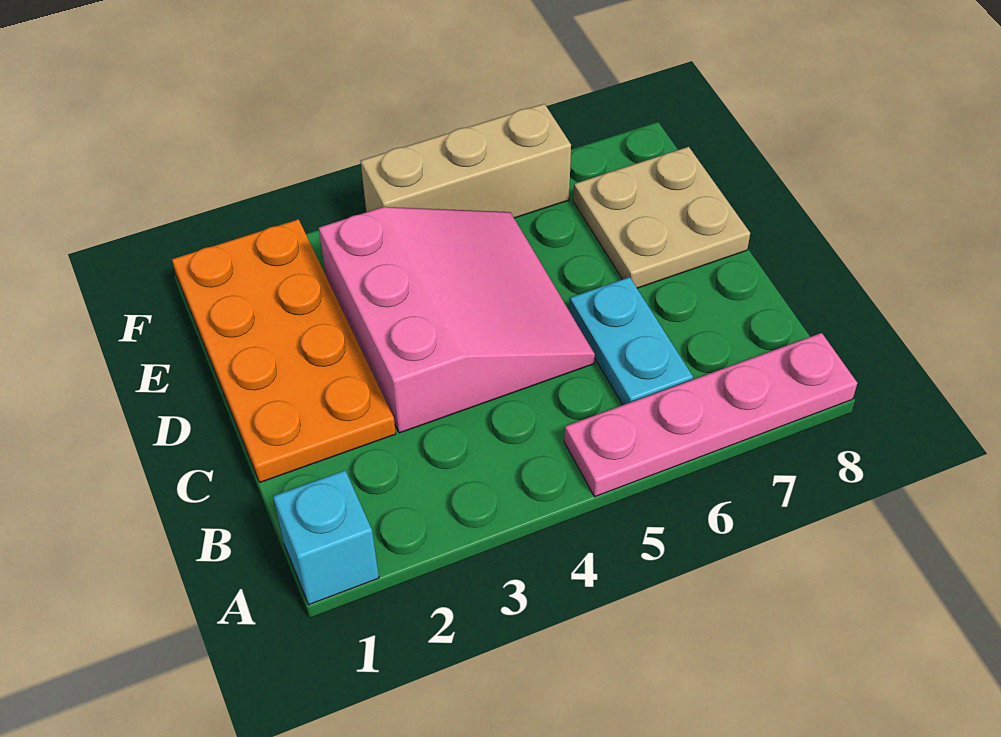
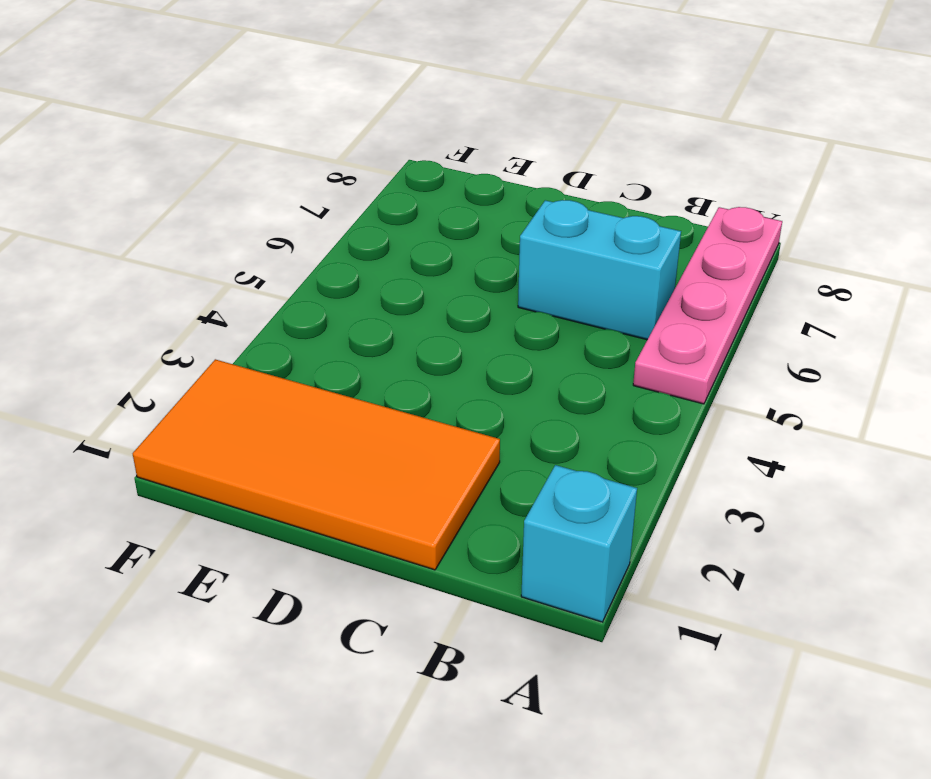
cyan 1x2 brick [518,200,681,340] -> cyan 1x2 plate [569,277,693,405]
orange 2x4 tile [133,359,500,570] -> orange 2x4 plate [172,219,396,483]
none -> pink 3x3 slope [319,207,595,433]
none -> tan 2x2 plate [573,147,750,288]

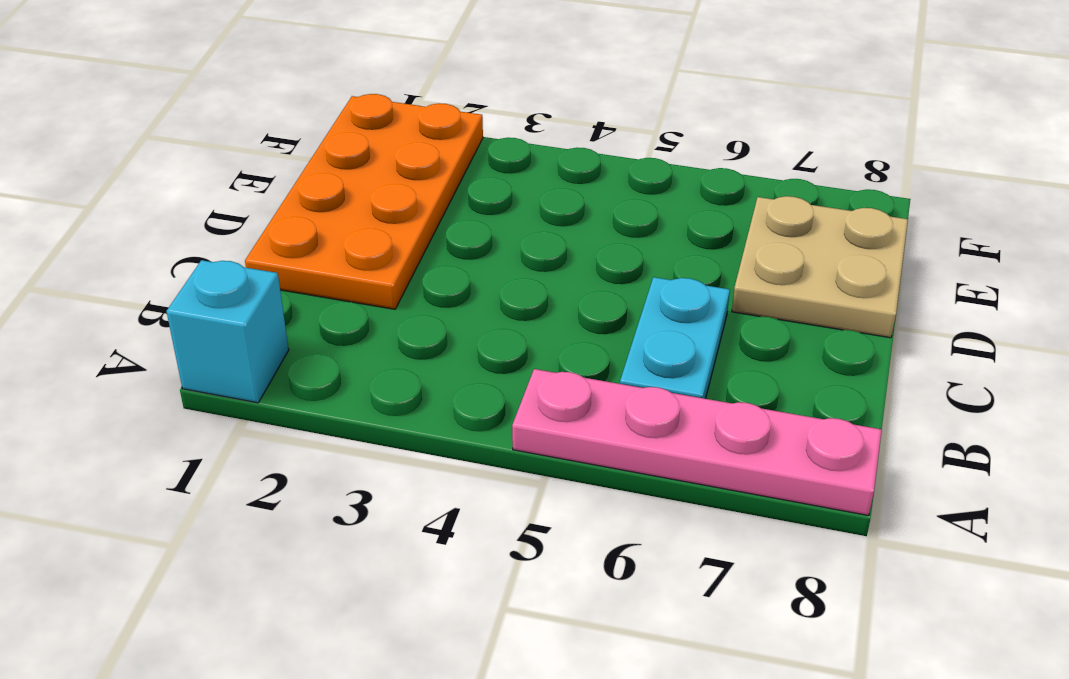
none -> pink 3x3 slope [319,207,595,433]
none -> tan 1x3 brick [361,104,571,218]

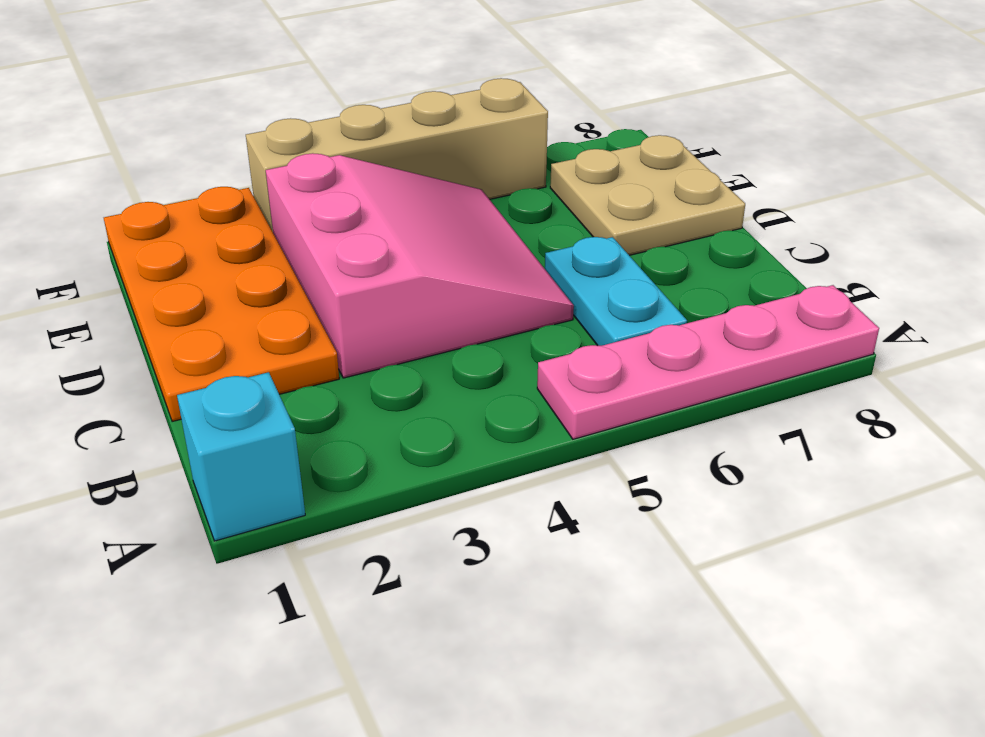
tan 1x4 brick [246,78,548,232] -> tan 1x3 brick [361,104,571,218]

